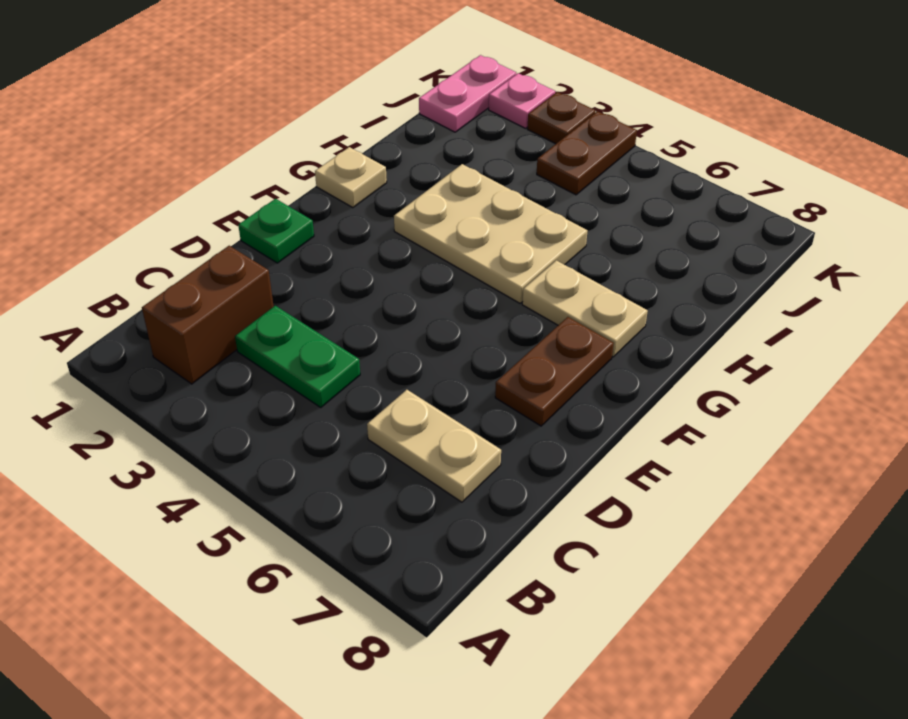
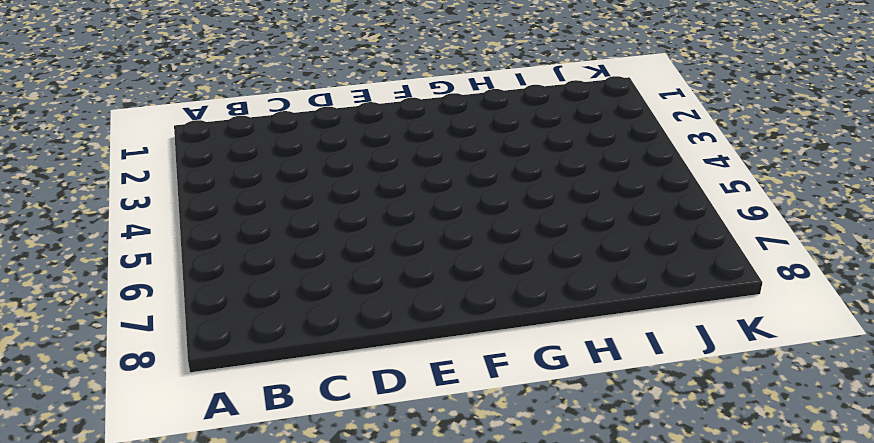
none -> brown 1x2 brick [142,246,274,384]
none -> green 1x2 plate [235,306,360,407]
none -> tan 1x2 plate [367,390,501,502]

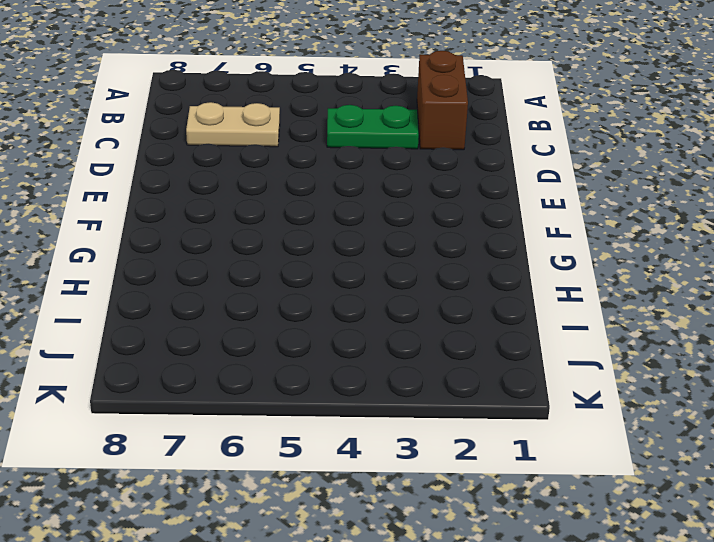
none -> green 1x1 plate [238,199,314,263]
none -> brown 1x2 plate [495,317,614,426]
none -> tan 1x1 plate [315,147,387,208]

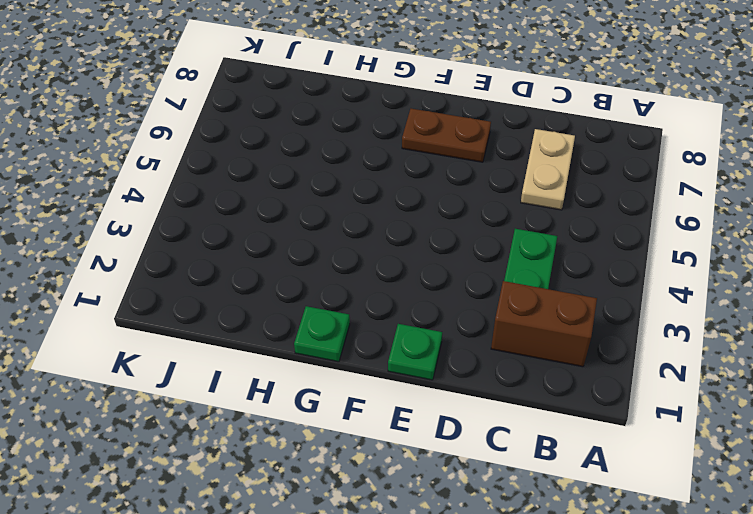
green 1x1 plate [294,306,350,362] -> tan 1x1 plate [315,147,387,208]
none -> tan 2x3 plate [394,164,587,303]
none -> tan 1x2 plate [522,260,648,357]
none -> pink 1x2 plate [419,55,516,132]

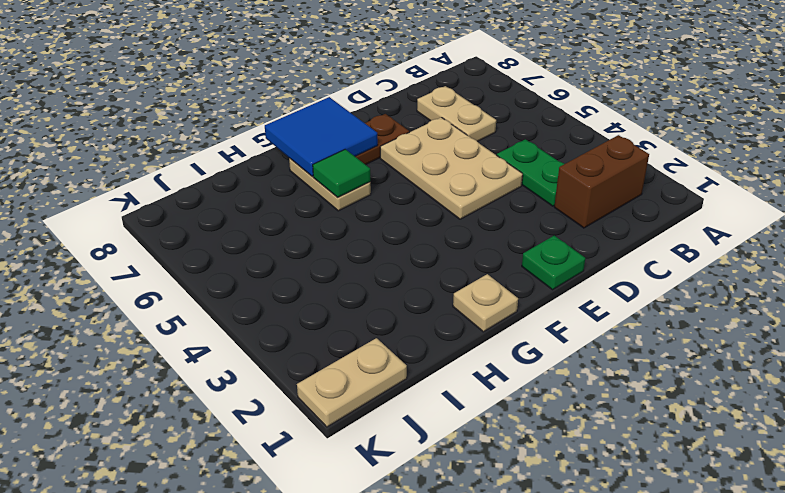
tan 2x3 plate [380,117,523,219] -> tan 2x3 plate moved to [394,164,587,303]
blue 2x2 tile [265,97,378,176] -> none
green 1x1 tile [313,149,370,197] -> none
tan 1x2 plate [297,338,407,427] -> pink 1x2 plate [419,55,516,132]
none -> brown 1x2 plate [537,111,637,195]
none -> pink 1x1 plate [489,73,555,128]
none -> brown 1x1 plate [527,92,595,144]

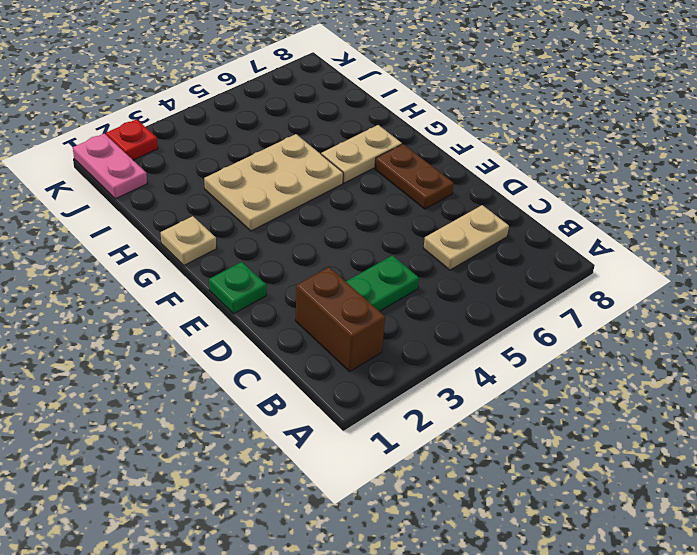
red 1x1 plate [106,119,158,160] -> pink 1x1 plate [489,73,555,128]
none -> brown 1x2 plate [537,111,637,195]
none -> brown 1x1 plate [527,92,595,144]

